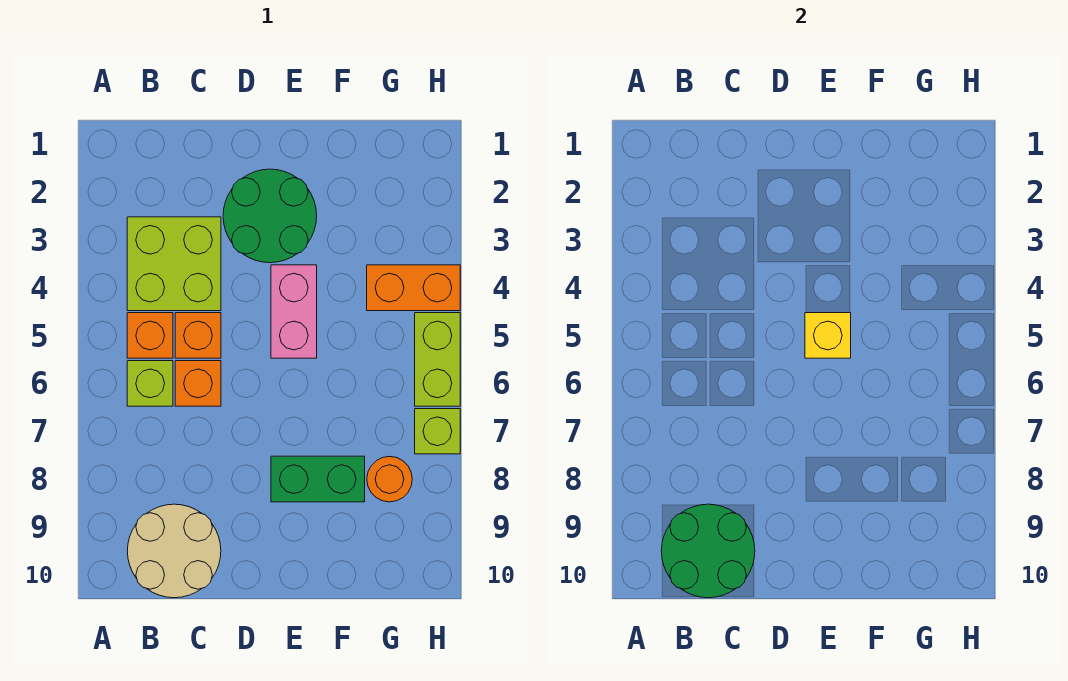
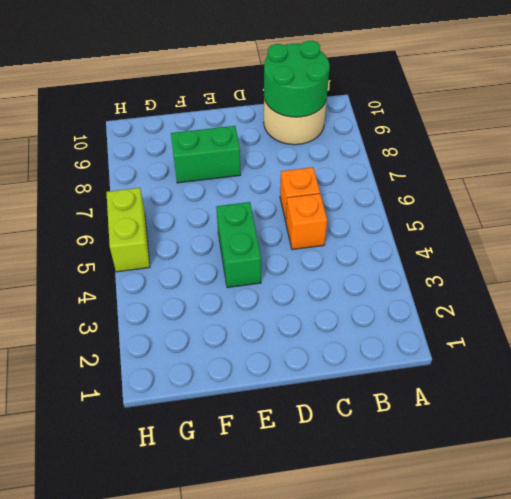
green 1x2 brick [216,202,261,288] -> pink 1x2 brick [271,265,317,358]
none -> lime 2x2 brick [127,217,221,311]
none -> orange 1x1 brick [127,313,173,358]
none -> lime 1x1 brick [127,361,173,406]

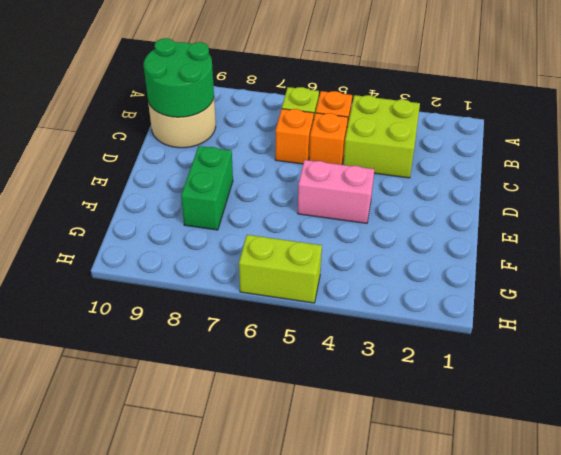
none -> green 2x2 round brick [223,169,317,263]
none -> orange 1x2 brick [367,265,460,311]
none -> orange 1x1 round brick [367,456,412,502]

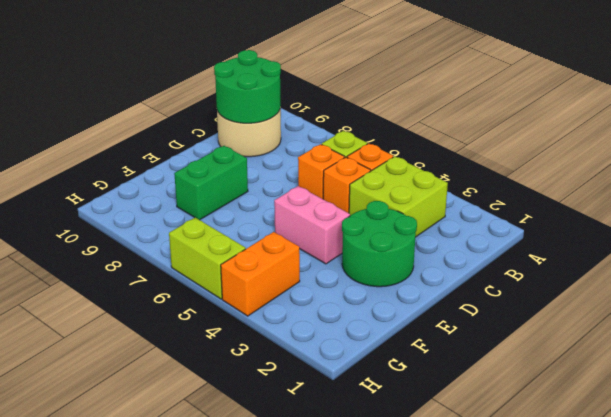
none -> orange 1x1 round brick [367,456,412,502]
none -> lime 1x1 brick [415,409,460,454]
none -> yellow 1x1 brick [805,313,851,358]

